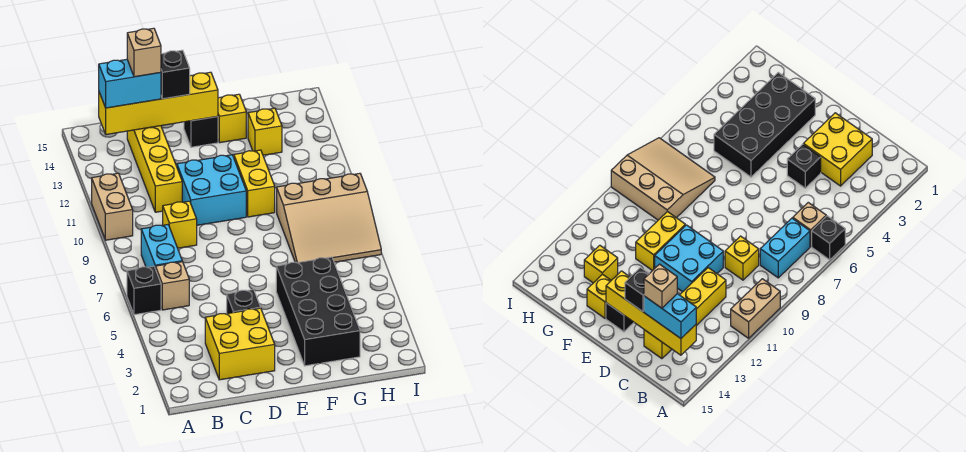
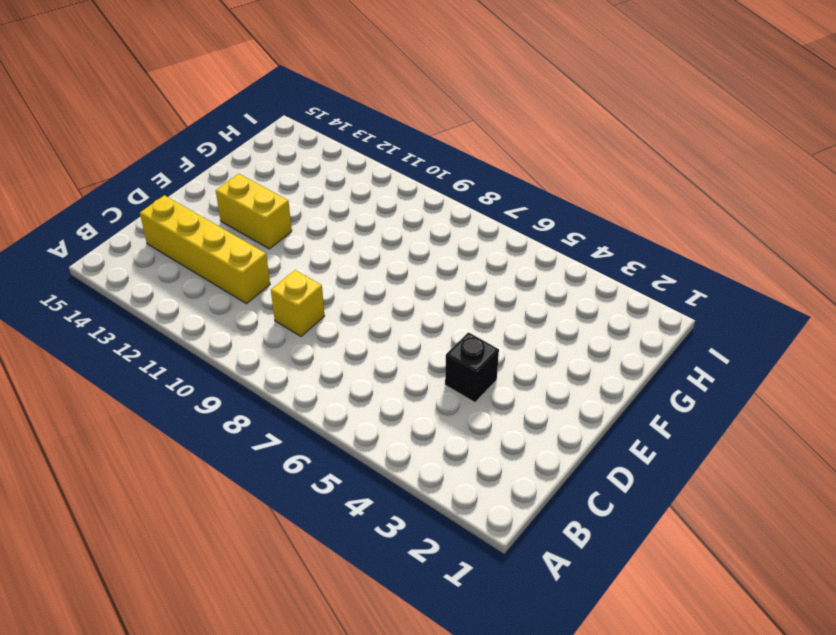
yellow 1x2 brick [216,174,292,249] -> yellow 1x2 brick moved to [234,150,275,217]
none -> black 1x1 brick [127,266,161,315]
none -> tan 1x2 brick [92,173,133,240]
none -> tan 1x1 brick [156,262,189,310]

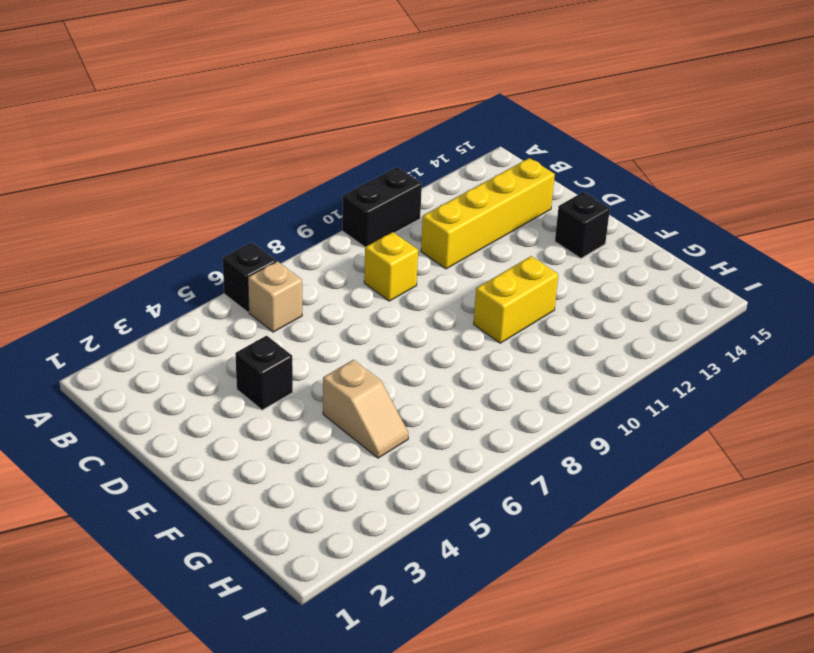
black 1x2 brick [342,167,422,247] -> tan 1x2 brick [92,173,133,240]
tan 1x2 slope [323,360,408,458] -> black 2x4 brick [276,257,360,366]
none -> cyan 1x2 brick [141,225,182,269]
none -> yellow 2x2 brick [205,308,275,380]
none -> cyan 2x2 brick [177,155,246,225]

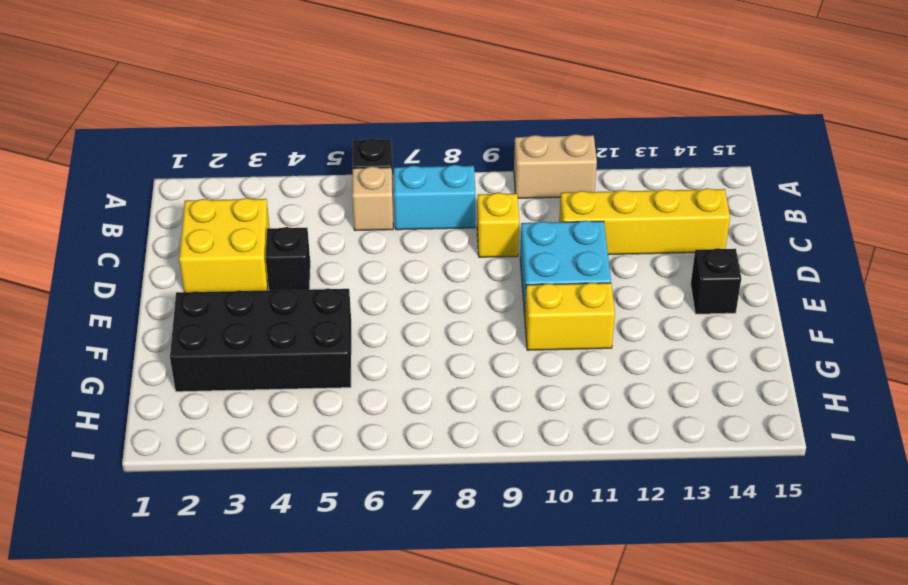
none -> yellow 1x1 brick [218,94,246,143]
none -> tan 3x3 slope [277,173,381,263]
none -> yellow 1x1 brick [248,108,282,155]

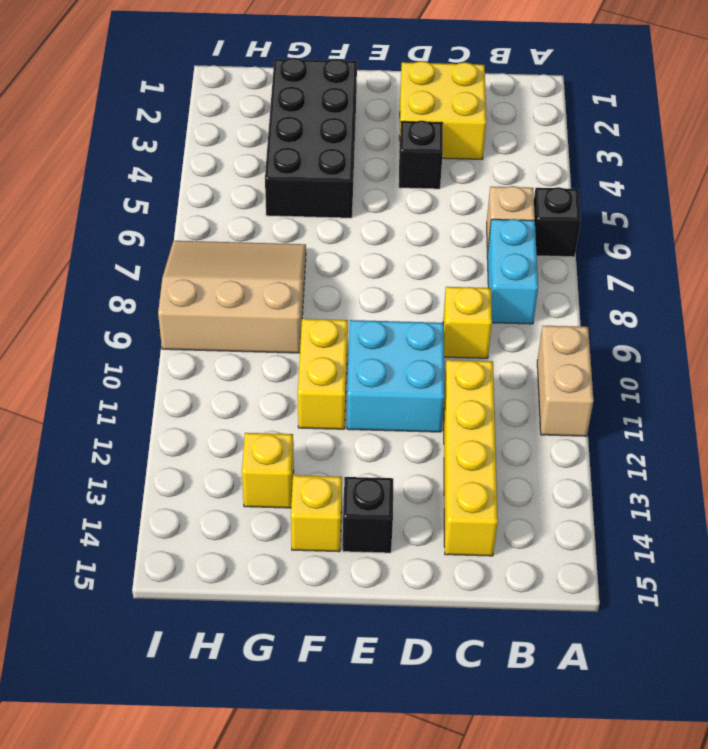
none -> yellow 1x4 brick [99,72,218,135]
none -> cyan 1x2 brick [99,59,161,108]
none -> black 1x1 brick [161,50,190,99]

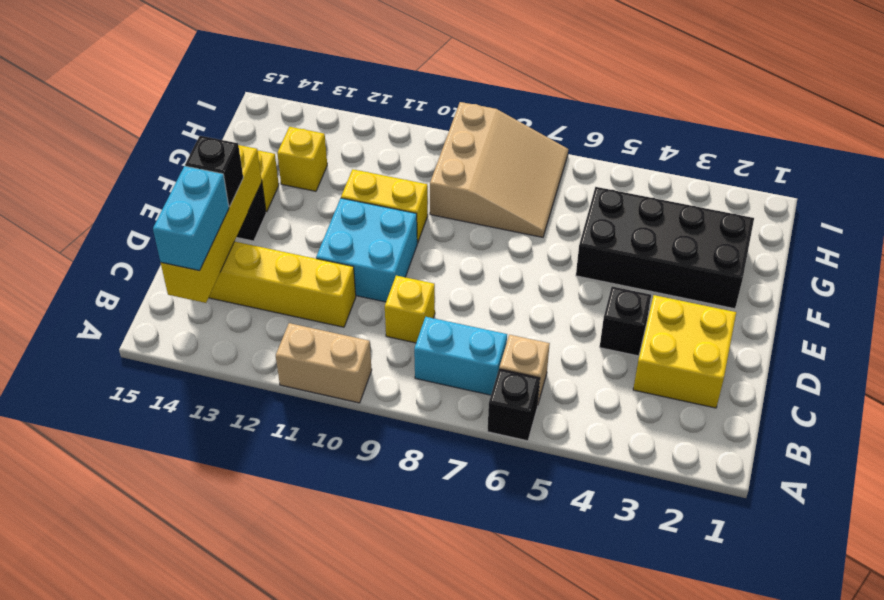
none -> tan 1x1 brick [127,28,161,77]

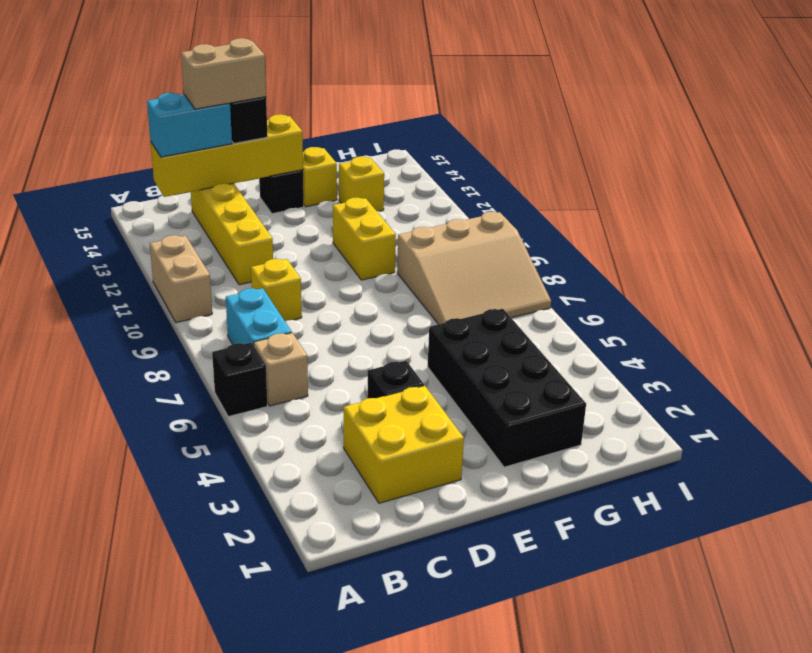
tan 1x2 brick [181,38,266,109] -> tan 1x1 brick [127,28,161,77]
none -> cyan 2x2 brick [177,155,246,225]

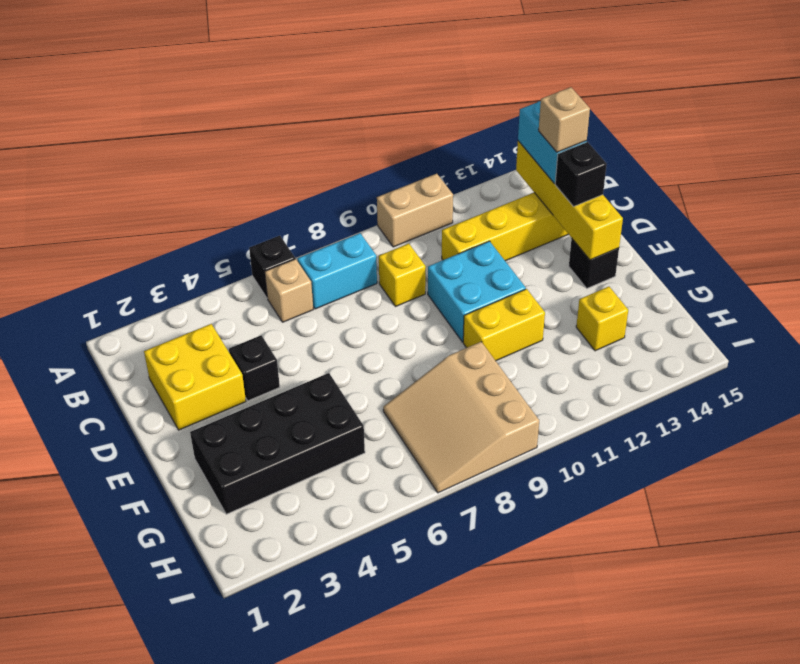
none -> yellow 1x1 brick [218,94,246,143]

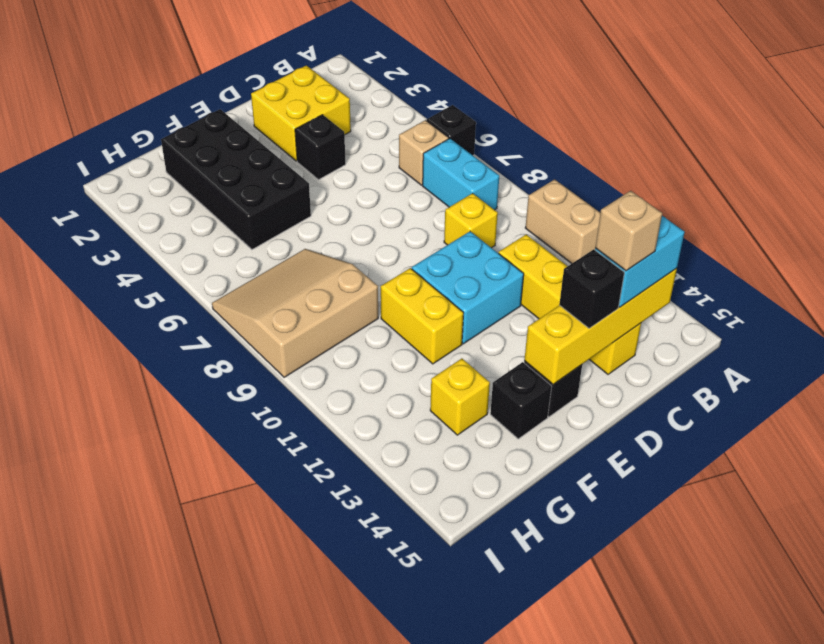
black 1x1 brick [490,362,552,439] -> yellow 1x1 brick [218,94,246,143]

